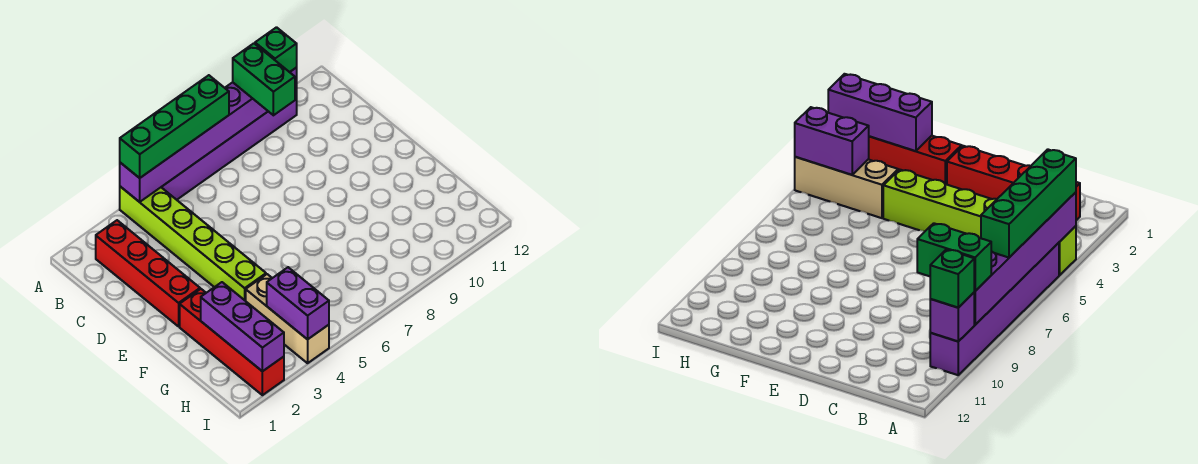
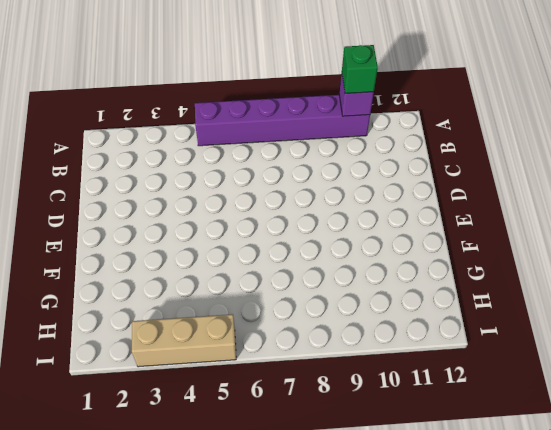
tan 1x3 brick [132,314,236,367] -> tan 1x3 brick turned to [246,274,329,363]
none -> lime 1x6 brick [120,187,266,301]
none -> red 1x4 brick [96,220,200,326]
none -> red 1x4 brick [180,289,284,395]

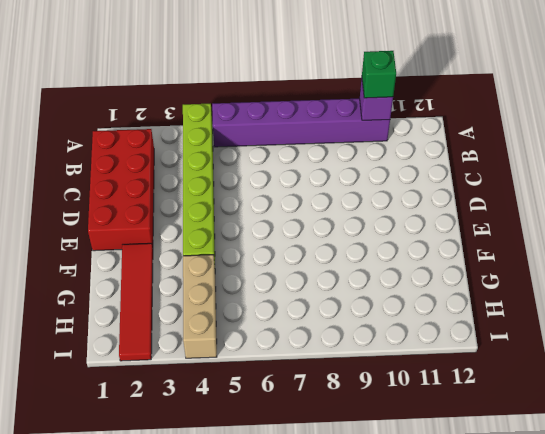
red 2x4 brick [88,129,154,251] -> red 1x4 brick [96,220,200,326]
red 1x4 tile [119,243,153,361] -> red 1x4 brick [180,289,284,395]
none -> purple 1x6 brick [120,82,268,202]
none -> purple 1x3 brick [201,282,284,371]
none -> purple 1x2 brick [267,267,329,339]

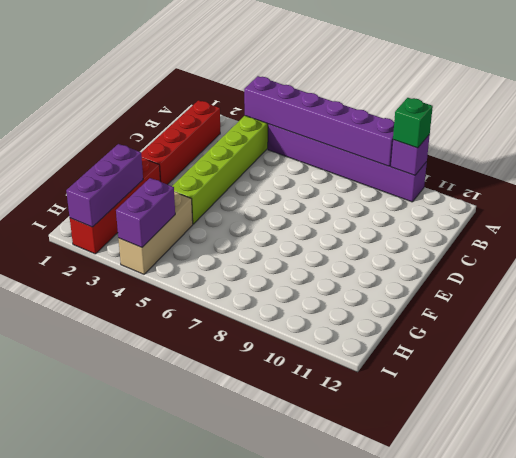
none -> green 1x4 brick [120,75,229,178]
none -> green 1x2 brick [233,43,295,115]

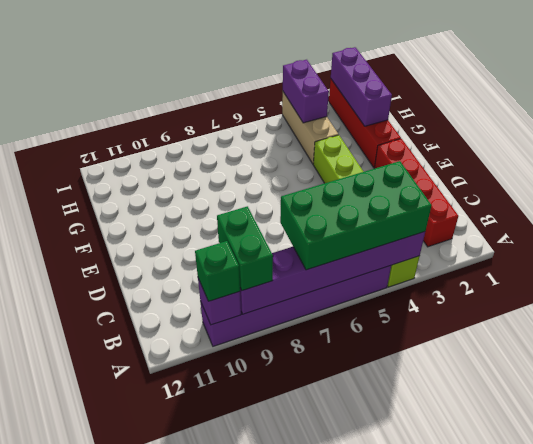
green 2x4 brick [280,161,432,270] -> green 1x4 brick [120,75,229,178]

